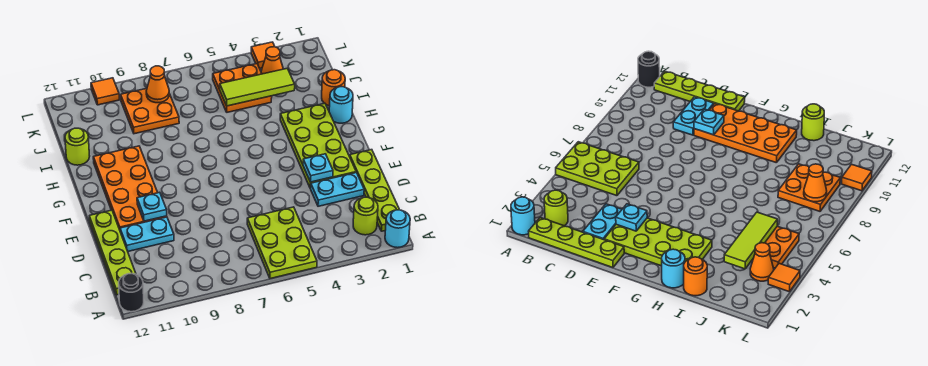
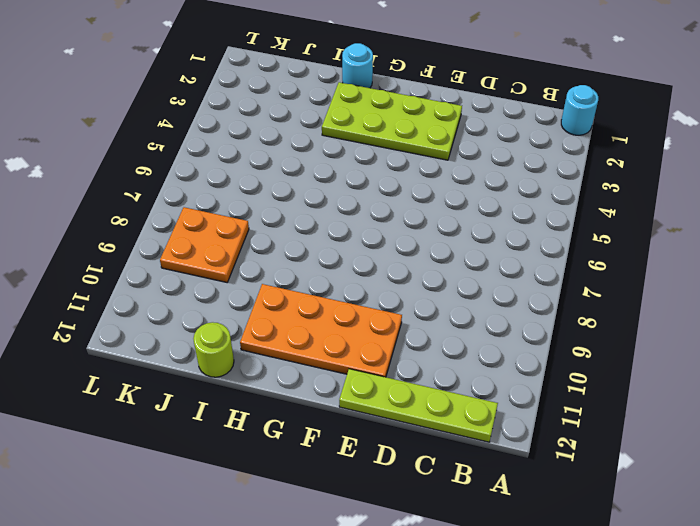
none -> lime 2x3 plate [247,207,317,279]
none -> black 1x1 round brick [119,274,144,312]
none -> lime 1x4 plate [350,150,399,231]

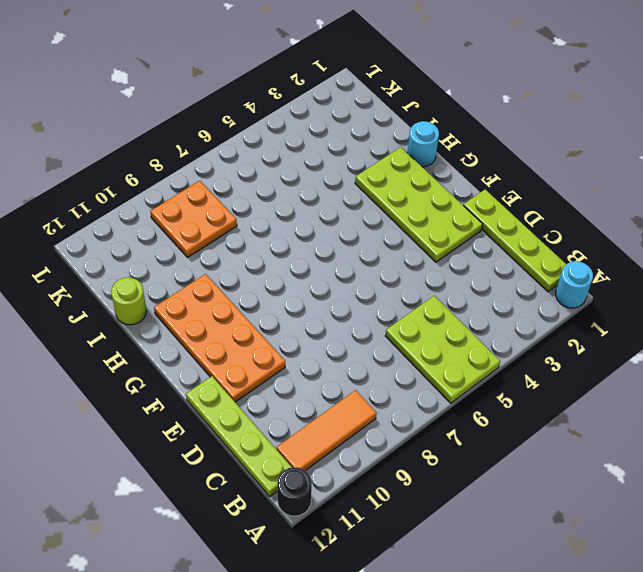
orange 1x3 tile [276,390,377,471] -> none
none -> lime 1x1 round brick [353,197,378,235]
none -> cyan 1x2 plate [310,173,364,206]
none -> cyan 1x2 plate [120,217,174,251]

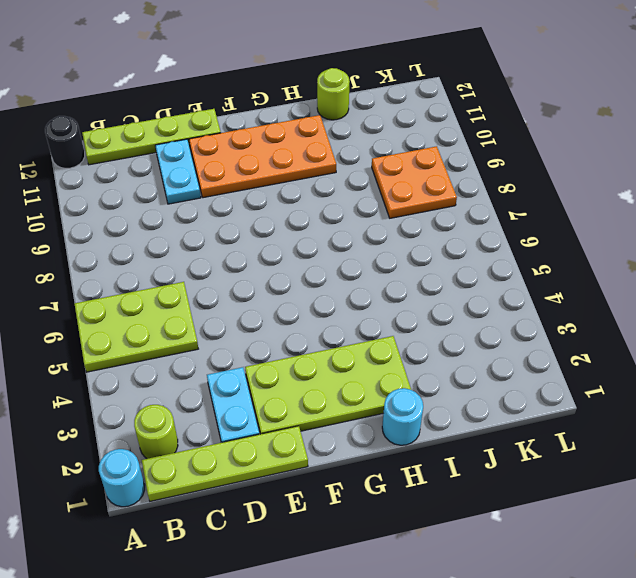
none -> orange 1x1 round brick [322,70,345,106]
none -> orange 2x2 plate [213,64,272,112]
none -> orange 1x1 cone [261,47,283,74]

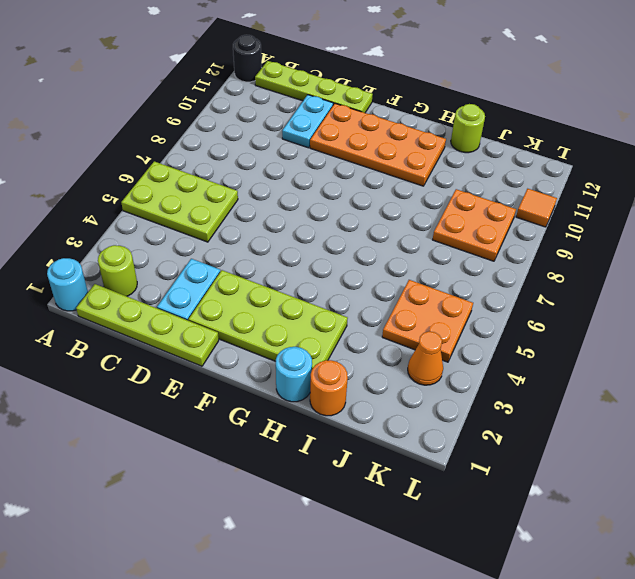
none -> orange 1x1 tile [251,42,275,68]
none -> cyan 1x1 plate [303,154,333,182]
none -> cyan 1x1 plate [137,192,167,221]

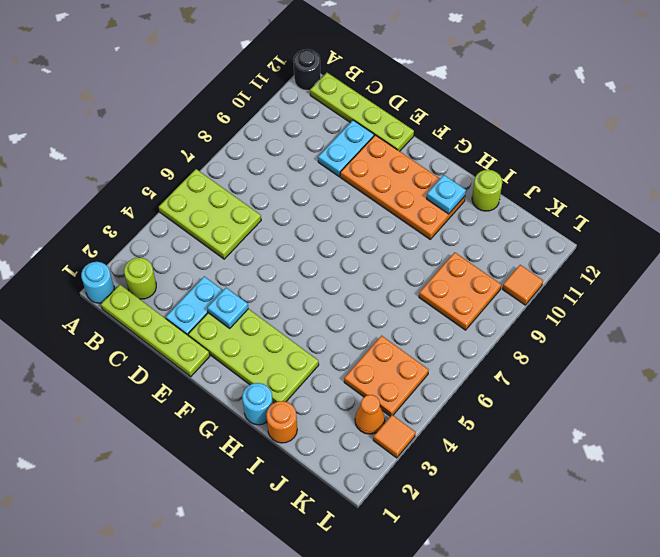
cyan 1x1 plate [427,175,466,214] -> cyan 1x1 plate moved to [137,192,167,221]
none -> lime 1x3 tile [220,69,295,106]
none -> orange 1x1 cone [146,66,169,103]

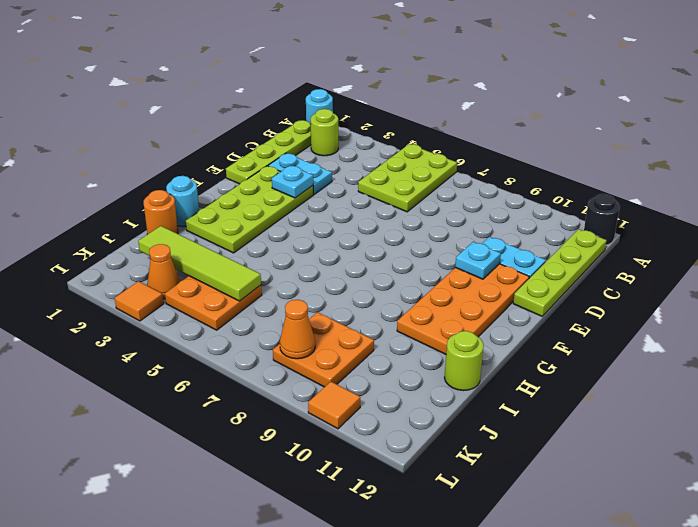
lime 1x4 tile [138,226,261,301] -> lime 1x3 tile [220,69,295,106]

